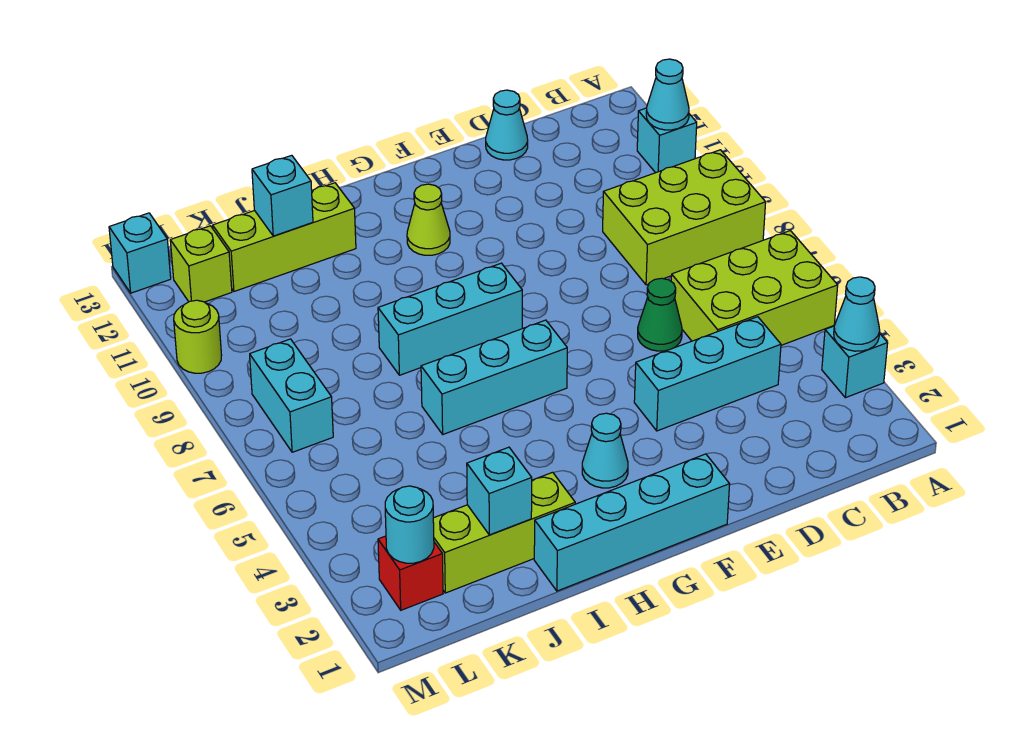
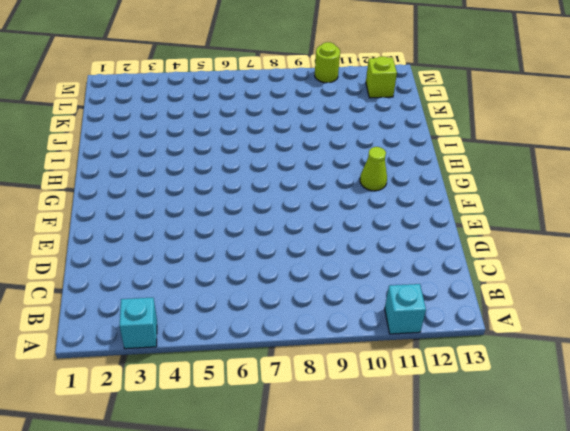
none -> lime 2x3 brick [671,231,838,345]
none -> lime 2x3 brick [603,150,766,285]
none -> cyan 1x3 brick [634,317,781,431]

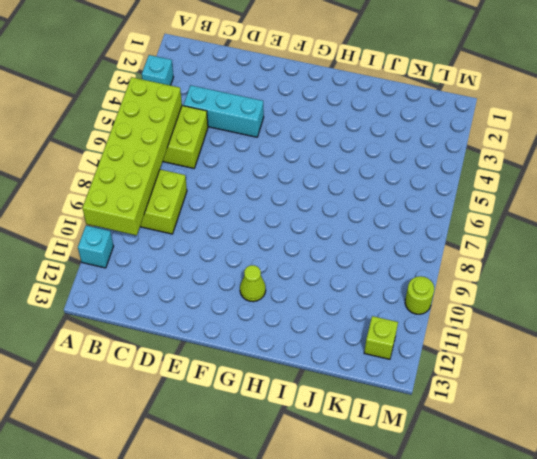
lime 2x6 brick [82,77,182,235] -> none
none -> green 1x1 cone [638,278,682,351]
none -> cyan 1x1 cone [486,90,528,160]
none -> cyan 1x4 brick [534,454,730,591]

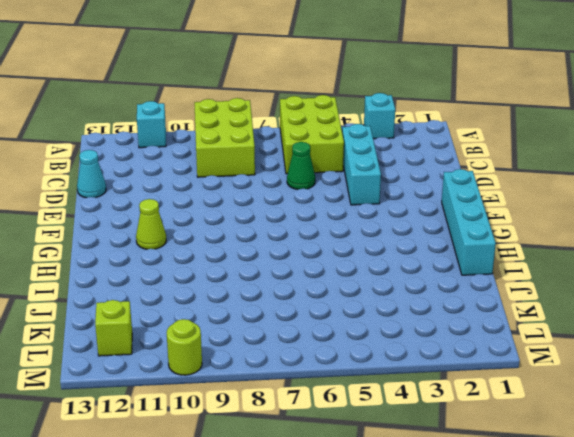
none -> cyan 1x1 cone [582,413,628,488]
none -> cyan 1x3 brick [421,320,567,434]
none -> cyan 1x3 brick [378,263,522,375]

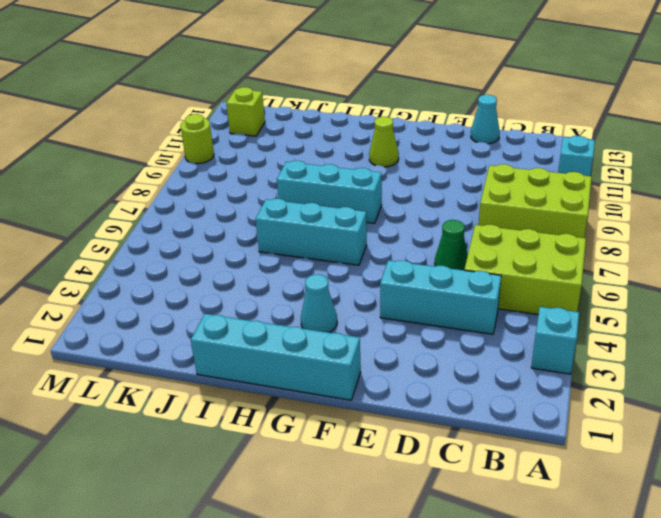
none -> lime 1x3 brick [433,472,575,593]
none -> lime 1x3 brick [213,183,356,291]
none -> red 1x1 brick [378,536,443,610]

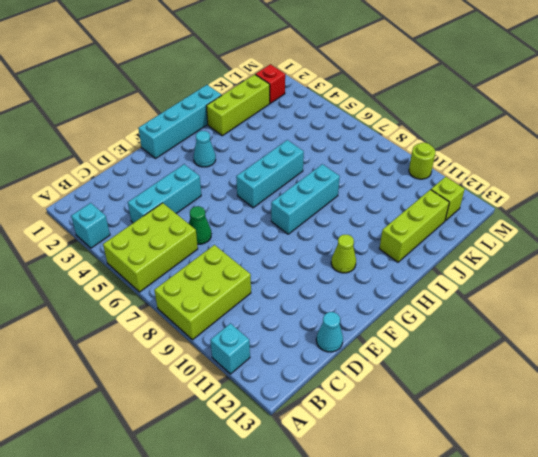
none -> cyan 1x2 brick [250,339,333,452]
none -> cyan 1x1 brick [109,213,171,293]
none -> cyan 1x1 cone [834,277,880,351]

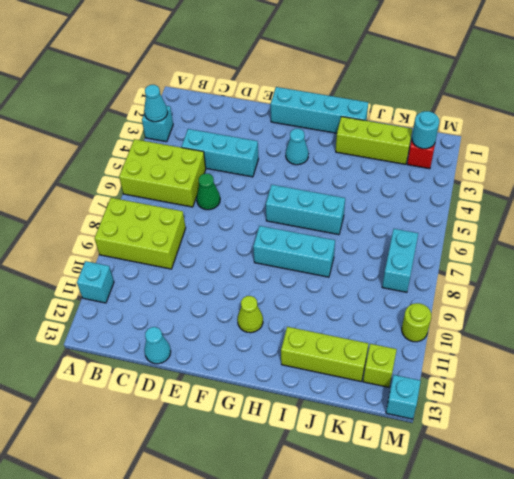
none -> cyan 1x1 cone [646,59,689,130]
none -> cyan 1x1 brick [467,447,532,535]
none -> cyan 1x1 brick [252,155,313,236]

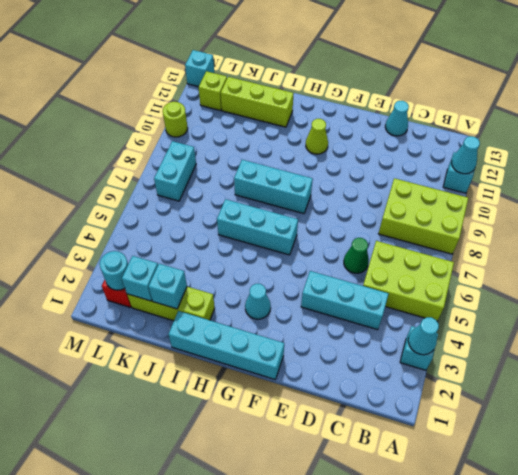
cyan 1x1 brick [122,256,158,301] -> cyan 1x1 brick moved to [252,155,313,236]

